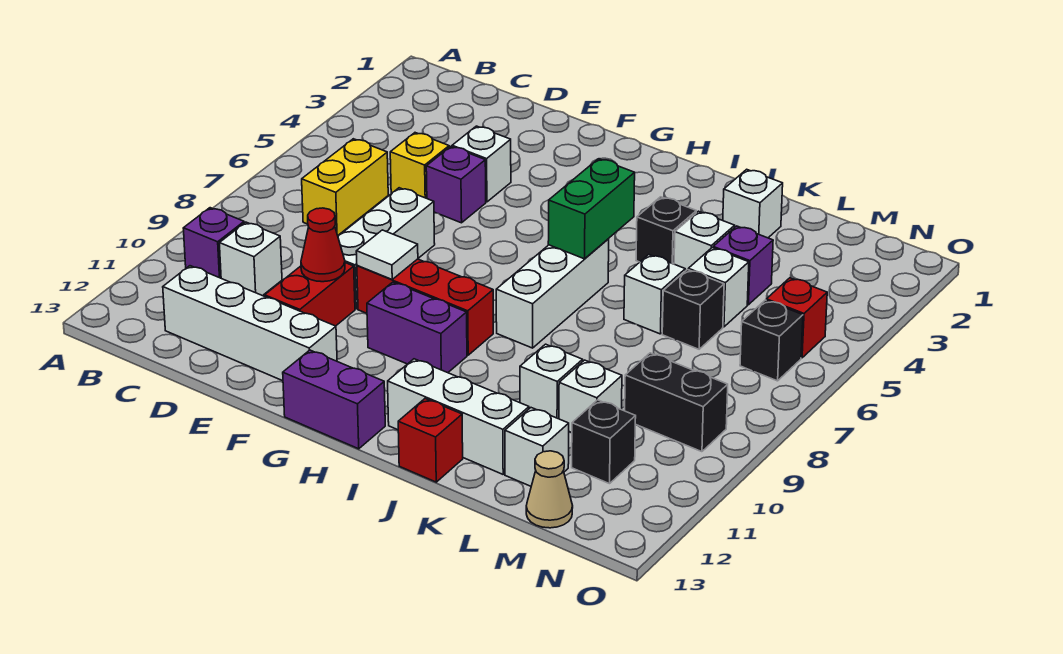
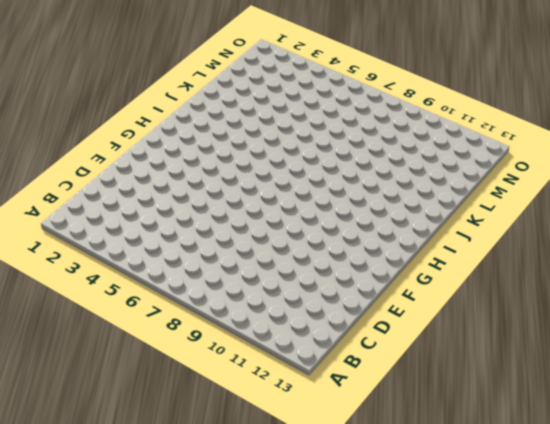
none -> purple 1x1 brick [183,208,244,278]
none -> yellow 1x2 brick [302,139,388,235]
none -> white 1x1 brick [219,222,282,296]
none -> white 1x4 brick [163,266,337,381]

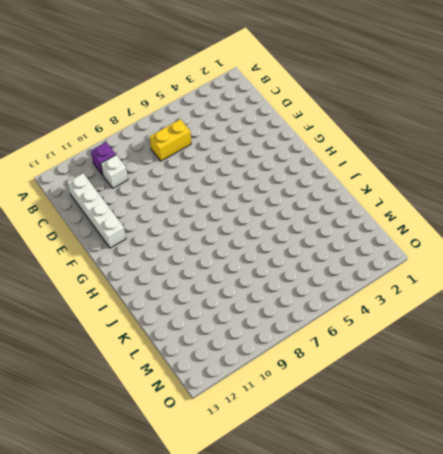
none -> yellow 1x1 brick [390,133,449,198]
none -> white 1x1 brick [452,126,511,202]
none -> purple 1x1 brick [426,147,486,223]
none -> white 1x3 brick [338,188,435,309]

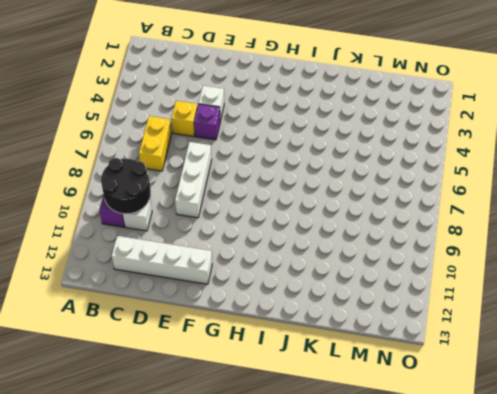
black 2x2 round brick [101,158,151,214] -> none
none -> red 1x2 brick [265,263,355,326]
none -> red 1x3 brick [357,259,493,355]
none -> purple 1x2 brick [367,282,467,373]
none -> purple 1x2 brick [283,350,385,449]

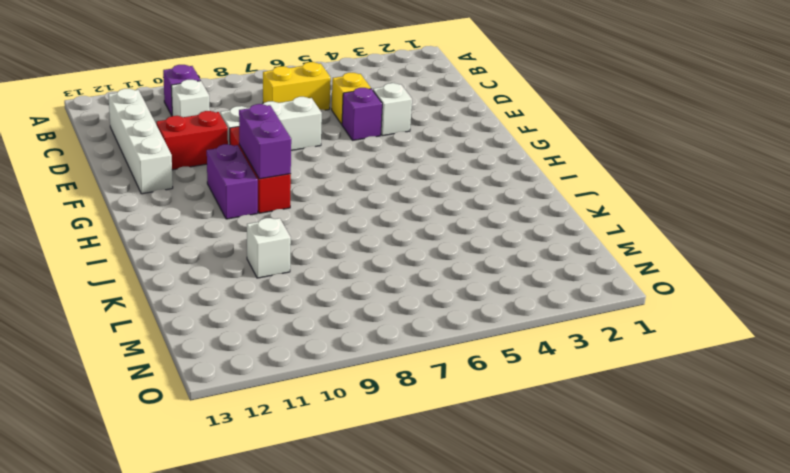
purple 1x2 brick [239,104,291,179] -> purple 1x2 brick moved to [283,350,385,449]
none -> white 1x3 brick [496,239,609,348]
none -> white 1x3 brick [388,359,529,474]
none -> black 1x1 brick [636,197,696,264]
none -> red 1x1 brick [398,399,463,482]

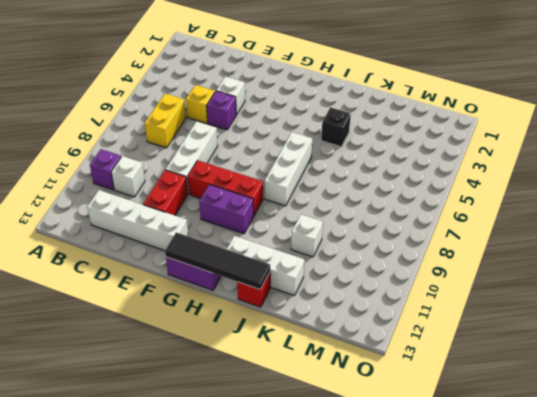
black 1x4 tile [165,232,270,290] -> none
none -> white 1x1 brick [723,169,783,238]
none -> white 1x1 brick [674,211,735,271]
none -> white 1x1 brick [624,255,685,334]
none -> purple 1x1 brick [713,226,773,305]

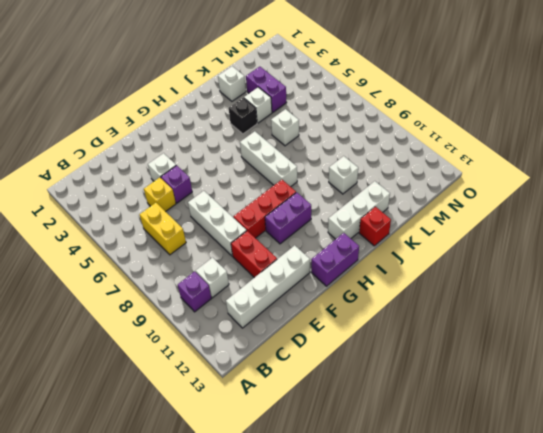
purple 1x2 brick [246,67,287,112] -> purple 1x1 brick [713,226,773,305]
none -> white 1x1 brick [688,248,749,327]
none -> black 1x1 brick [662,270,724,349]
none -> white 1x1 brick [559,360,622,433]
none -> white 1x1 brick [505,408,569,486]

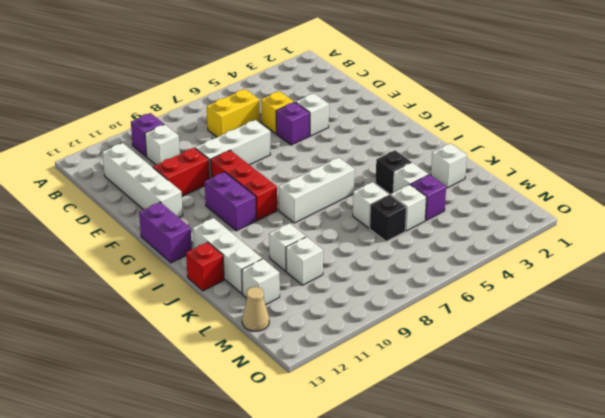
none -> black 1x2 brick [625,353,728,452]
none -> black 1x1 brick [572,400,636,484]
none -> red 1x1 brick [766,278,827,358]
none -> black 1x1 brick [740,300,803,381]

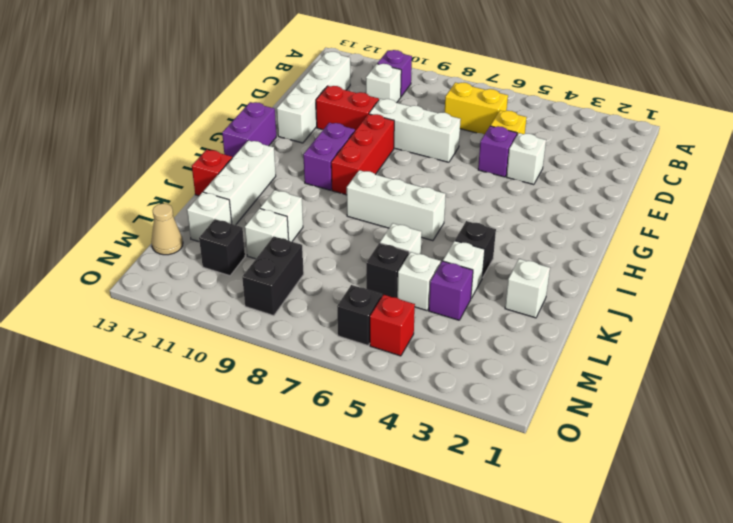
none -> red 1x1 cone [301,208,345,282]
none -> white 1x1 tile [356,230,418,279]
none -> green 1x2 brick [548,159,635,259]

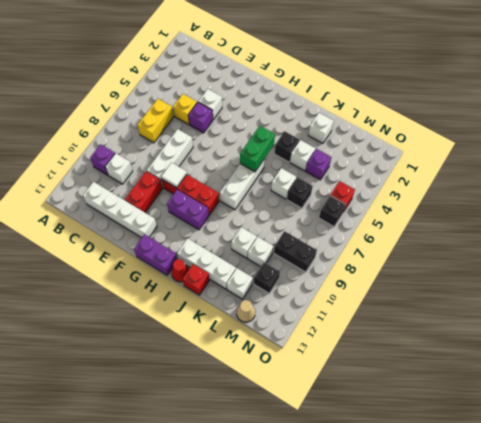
red 1x1 cone [171,259,189,282] -> red 1x1 cone moved to [301,208,345,282]
none -> white 1x1 brick [688,248,749,327]

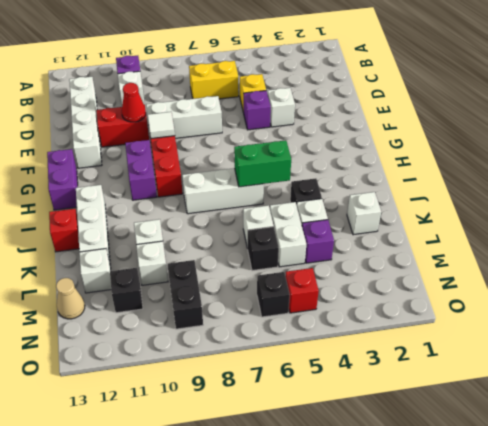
white 1x2 brick [270,202,306,267] -> white 1x1 brick [688,248,749,327]

